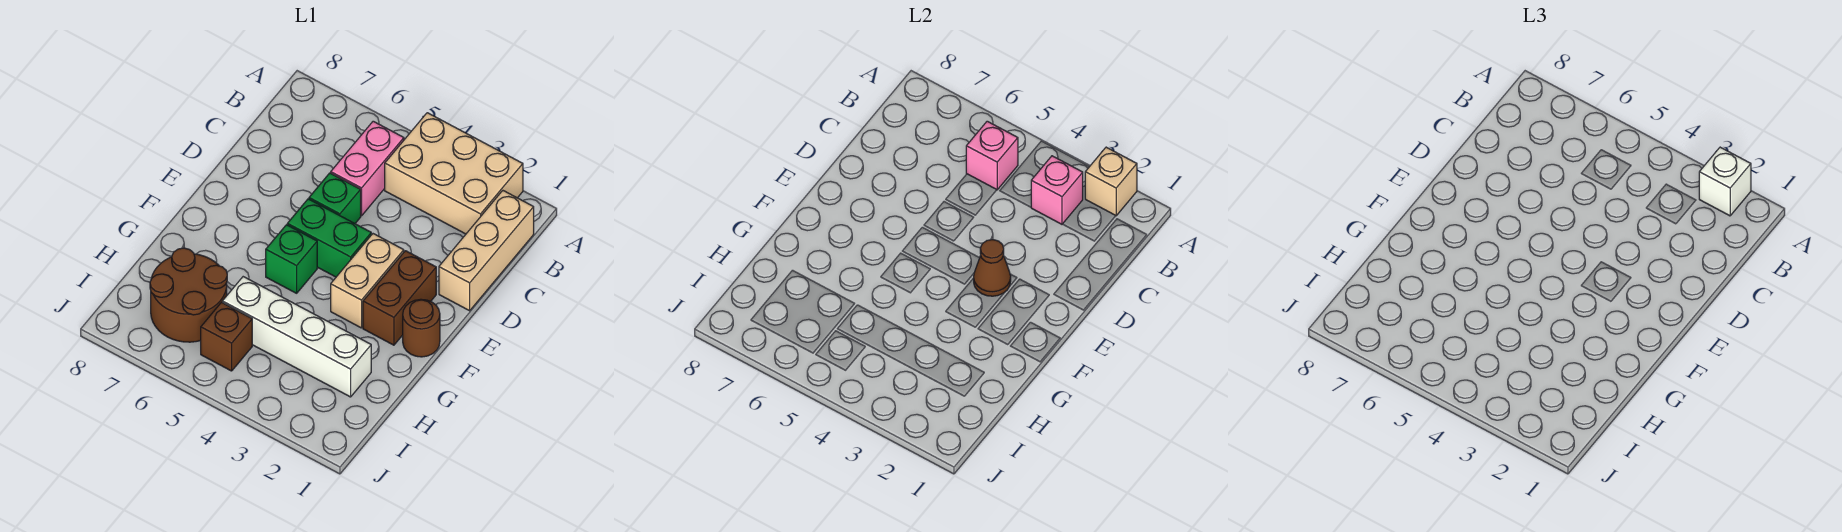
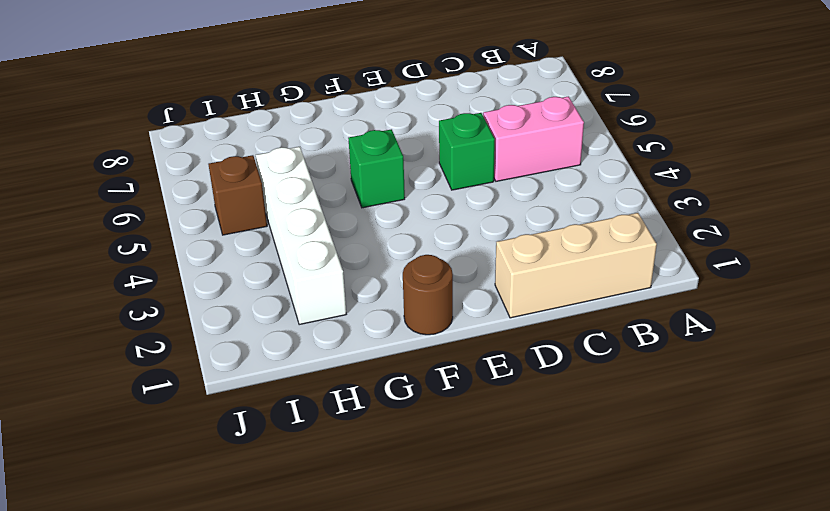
none -> tan 2x3 brick [385,113,523,234]
none -> brown 1x2 brick [363,251,436,345]
none -> tan 1x2 brick [331,234,404,328]

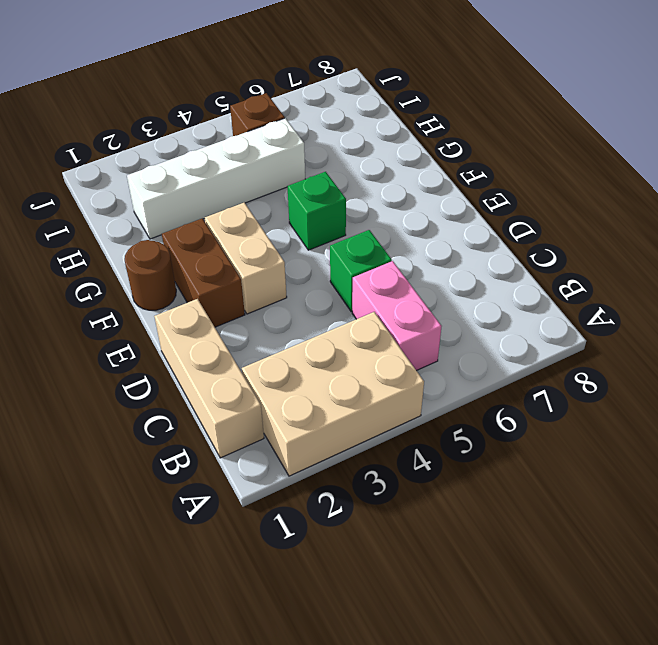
none -> green 1x2 brick [287,199,371,277]
none -> brown 2x2 round brick [150,248,227,342]
none -> tan 1x1 brick [1085,147,1137,216]

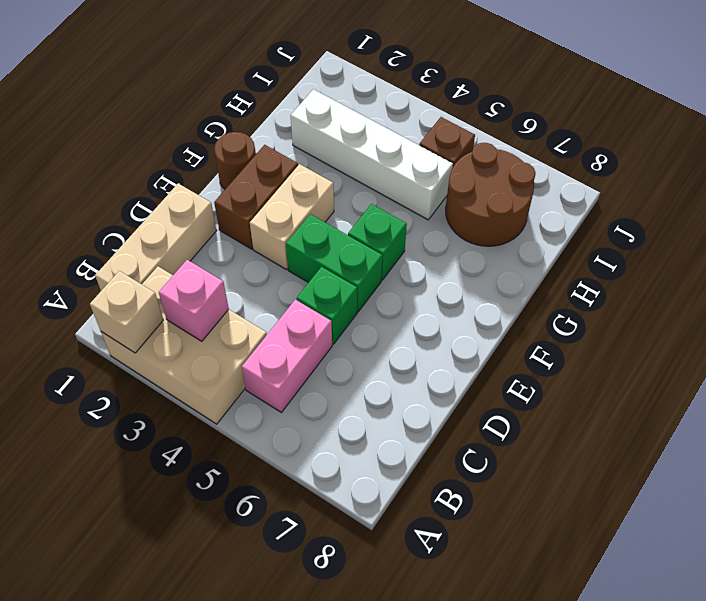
none -> pink 1x1 brick [966,121,1018,190]
none -> brown 1x1 cone [974,240,1011,296]
none -> white 1x1 brick [1699,147,1751,216]

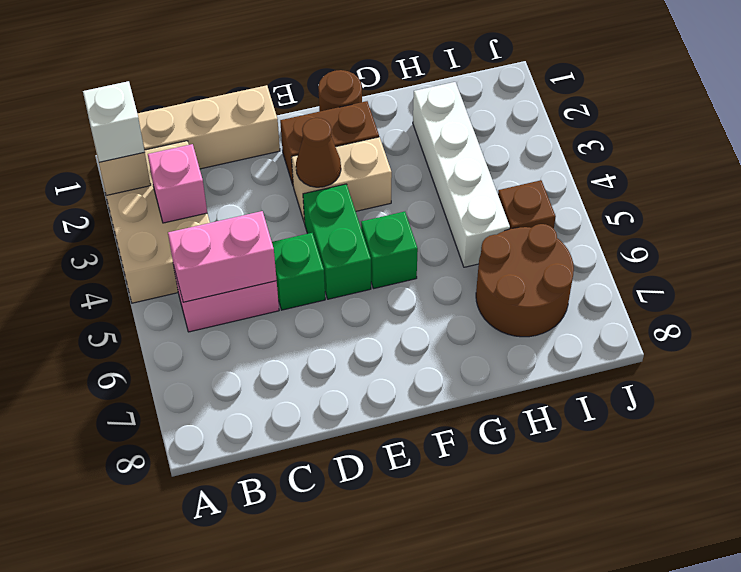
pink 1x2 brick [168,211,277,303] -> pink 1x1 brick [966,121,1018,190]

